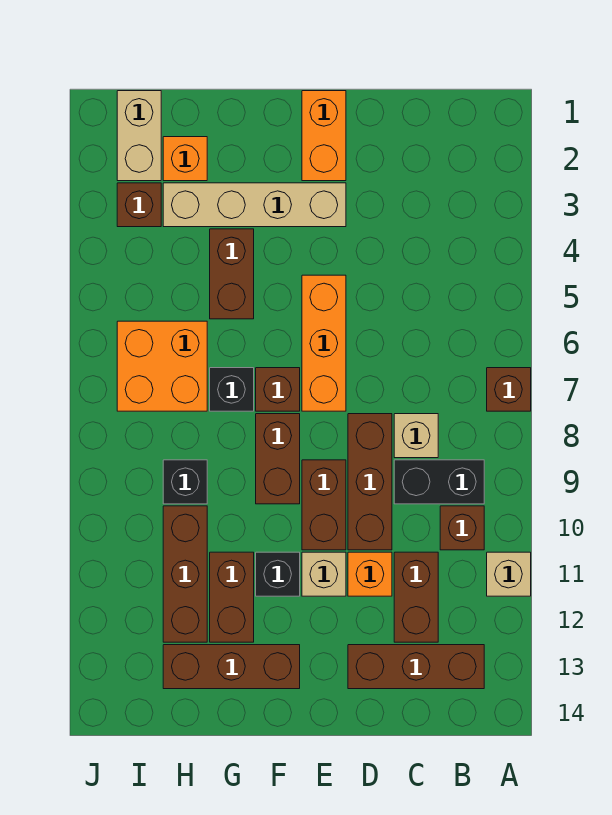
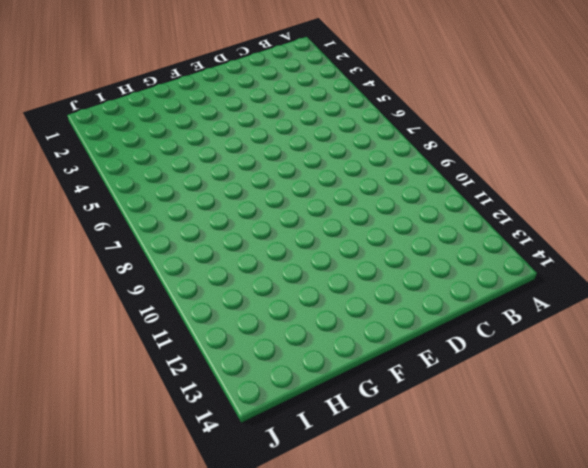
none -> brown 1x1 brick [487,368,531,411]
none -> tan 1x1 brick [487,552,531,596]
none -> black 1x2 brick [394,460,484,504]

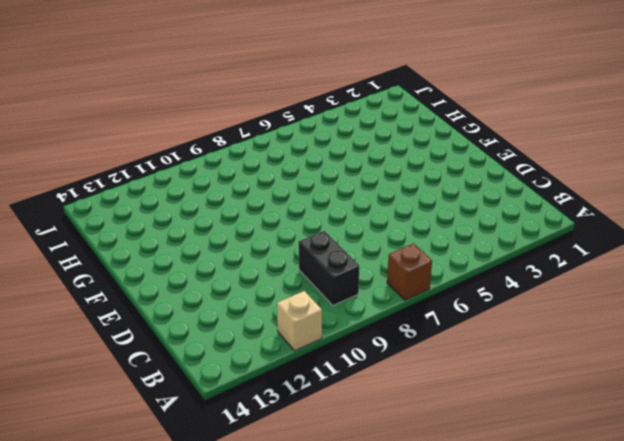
none -> brown 1x1 brick [440,506,484,550]
none -> brown 1x3 brick [348,645,484,689]
none -> tan 1x1 brick [394,414,438,458]

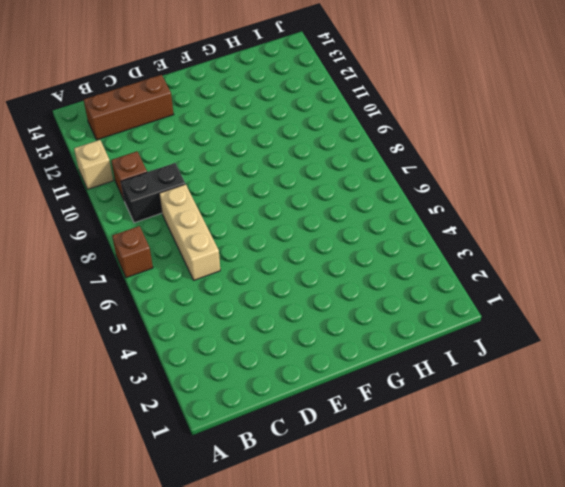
tan 1x3 brick [159,184,220,280] -> tan 1x1 brick [394,414,438,458]
none -> brown 1x2 brick [394,552,438,642]
none -> brown 1x3 brick [348,414,392,550]
none -> orange 1x1 brick [348,552,392,596]

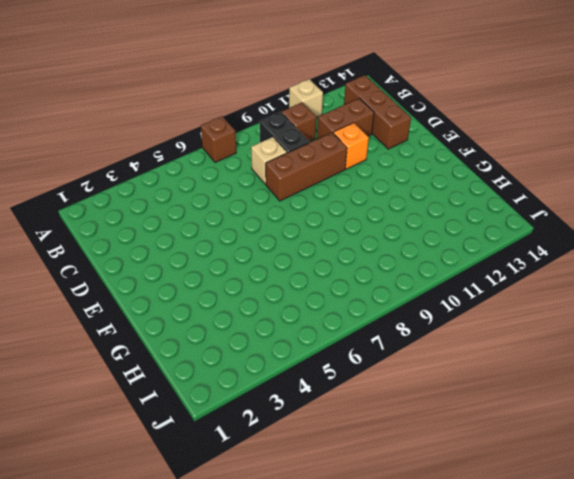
none -> orange 1x2 brick [302,91,346,181]
none -> tan 1x4 brick [163,183,346,227]
none -> orange 1x3 brick [302,275,346,411]

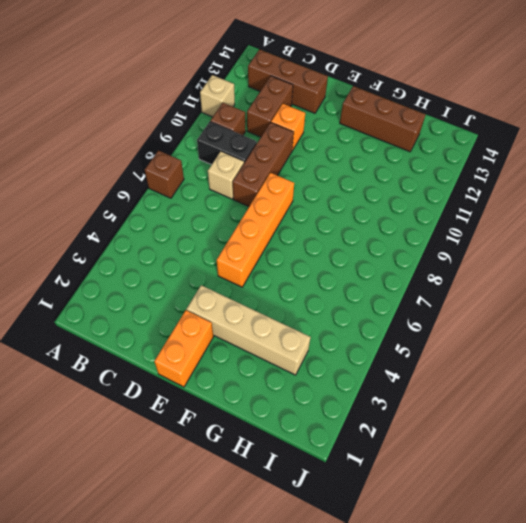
orange 1x4 brick [217,173,294,287] -> orange 1x3 brick [302,275,346,411]
none -> brown 1x2 brick [302,460,346,550]
none -> tan 1x1 brick [302,552,346,596]
none -> brown 1x1 brick [256,368,300,411]

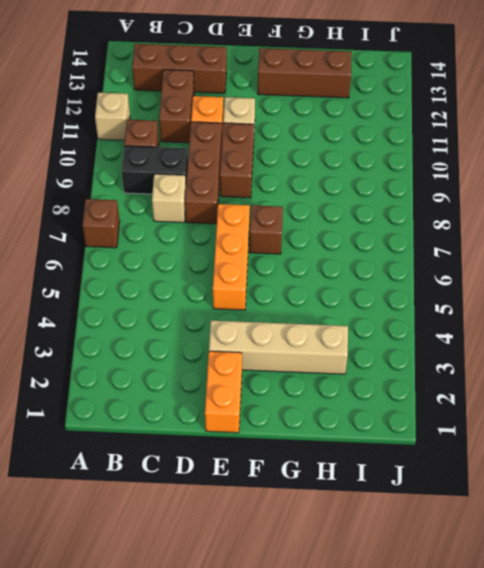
none -> brown 1x2 brick [256,414,300,504]
none -> black 1x1 brick [256,552,300,596]
none -> brown 1x2 brick [210,229,254,319]

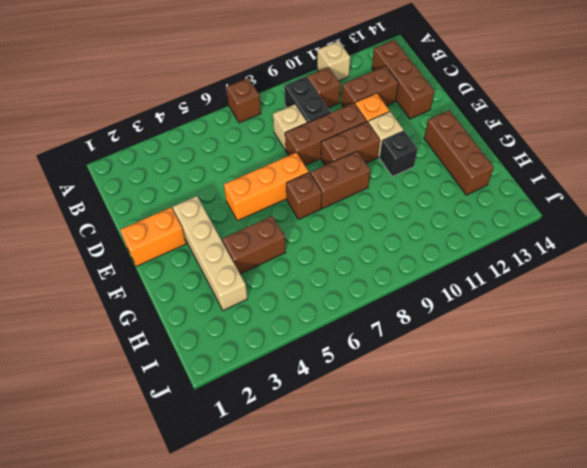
none -> black 1x1 brick [210,368,254,411]
none -> brown 1x2 brick [210,552,254,642]
none -> orange 1x1 brick [163,137,207,181]

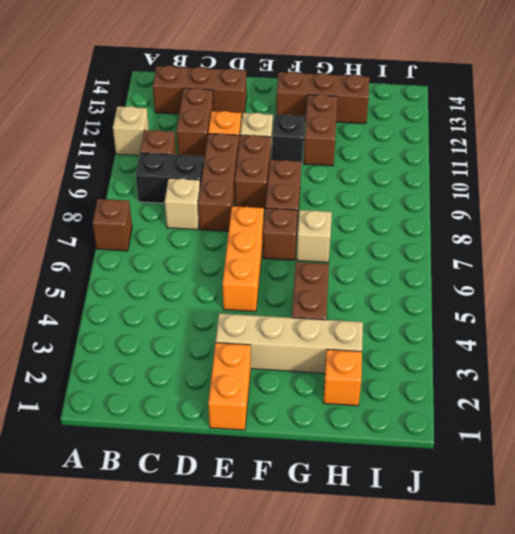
tan 1x1 brick [297,210,332,262] -> black 1x1 brick [210,368,254,411]
none -> orange 2x2 brick [117,321,207,411]
none -> black 1x1 brick [163,460,207,504]
none -> brown 1x3 brick [163,506,207,642]

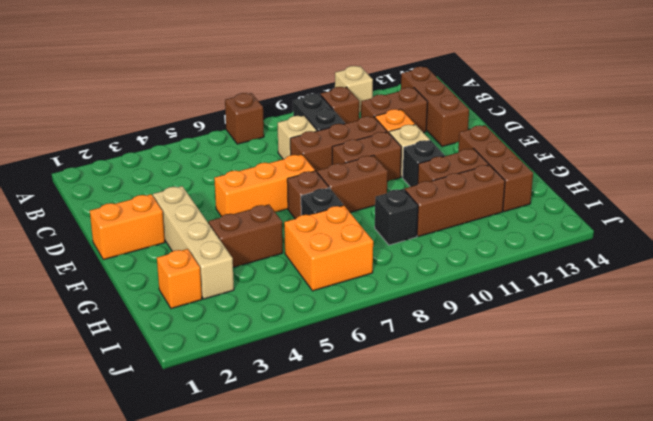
none -> tan 1x2 brick [117,91,161,181]
none -> brown 1x1 brick [117,183,161,227]

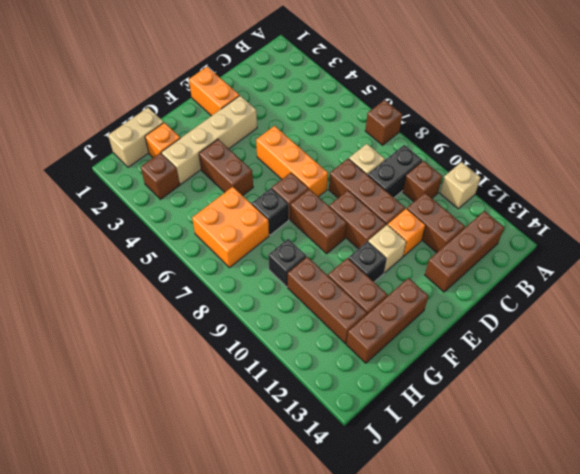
tan 1x2 brick [108,107,164,167] -> tan 1x2 brick turned to [117,91,161,181]

